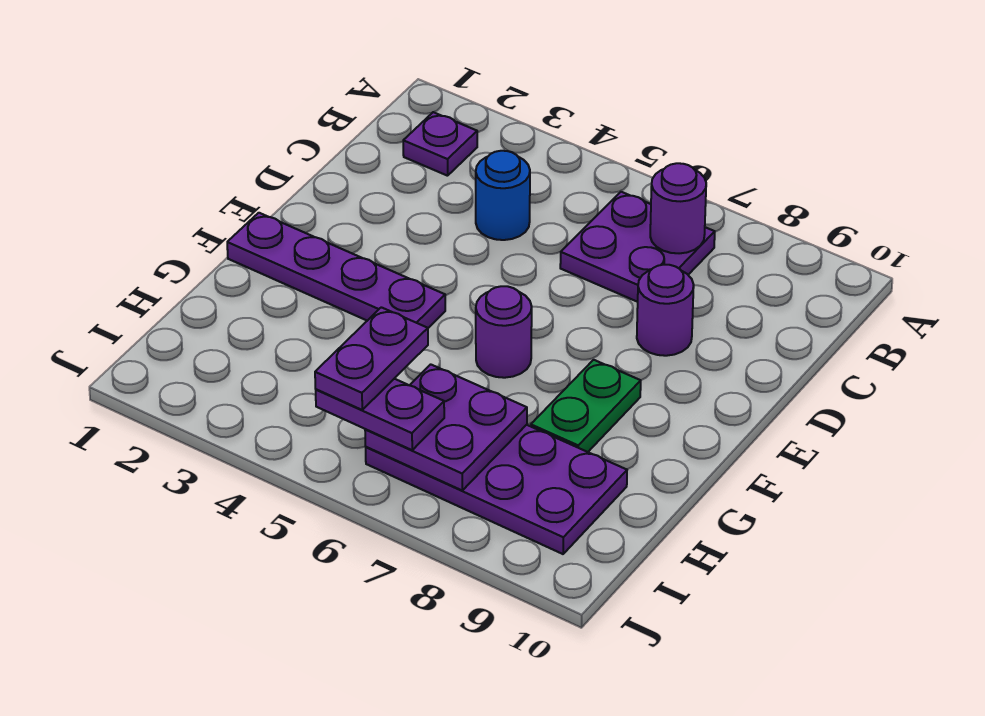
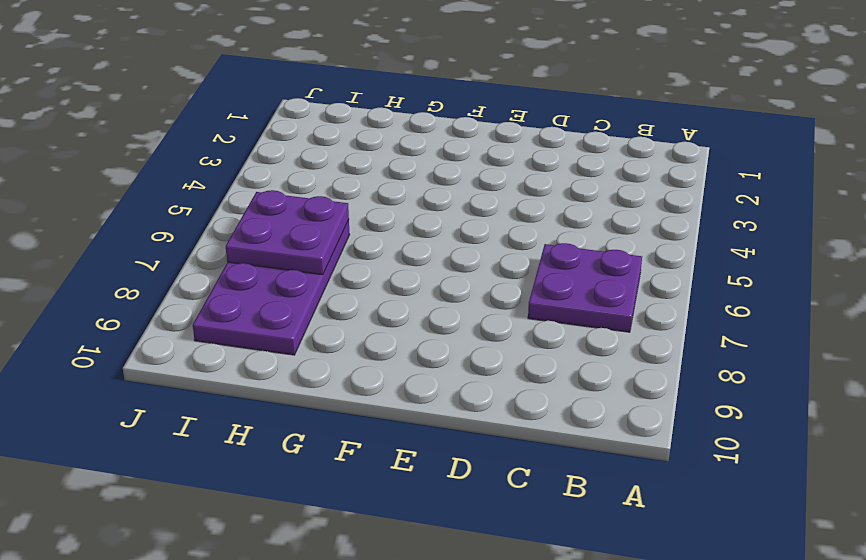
none -> purple 1x1 plate [403,112,477,176]
none -> blue 1x1 round brick [476,151,530,240]
none -> purple 1x1 round brick [637,265,694,356]

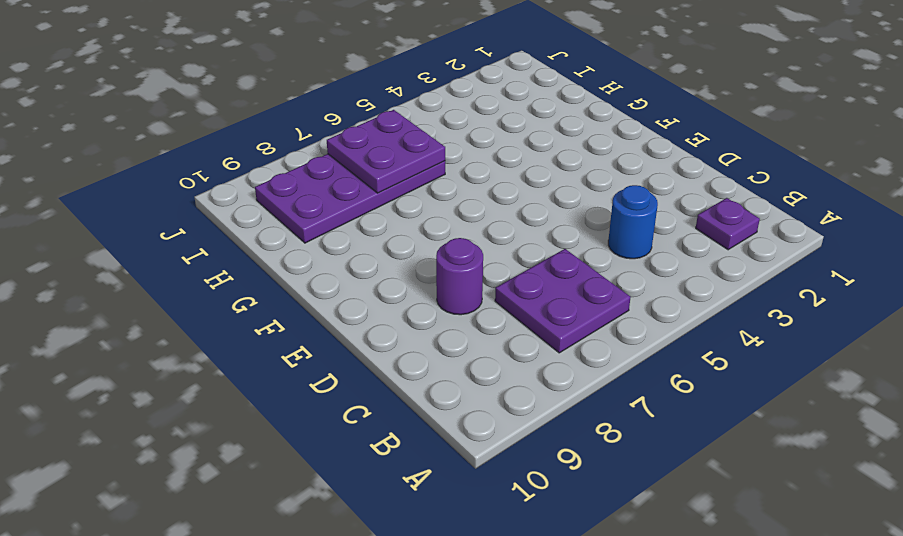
none -> purple 1x4 plate [227,213,445,328]
none -> purple 1x1 round brick [476,286,532,378]
none -> green 1x2 plate [531,360,641,452]

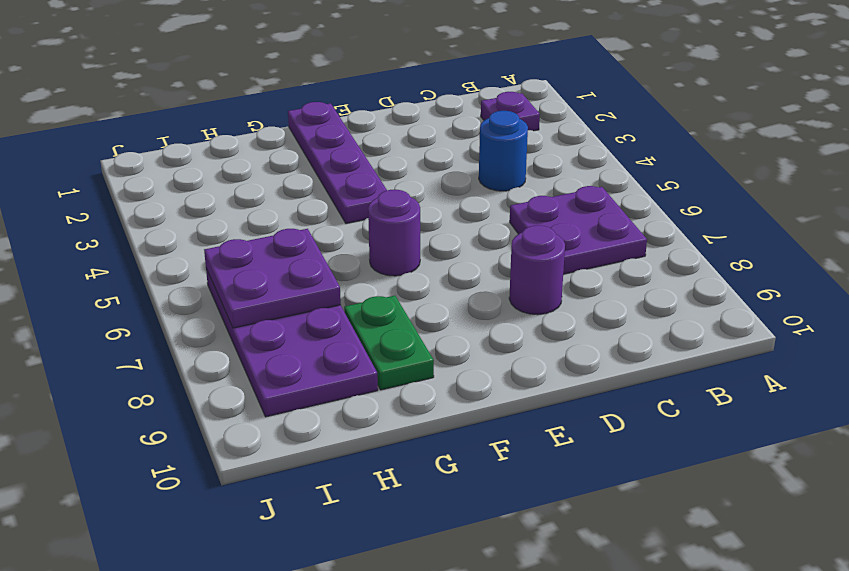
green 1x2 plate [344,296,434,390] -> green 1x2 plate turned to [531,360,641,452]
none -> purple 1x1 round brick [650,163,706,253]
none -> purple 1x2 plate [316,379,444,450]
none -> purple 1x2 plate [315,307,428,410]

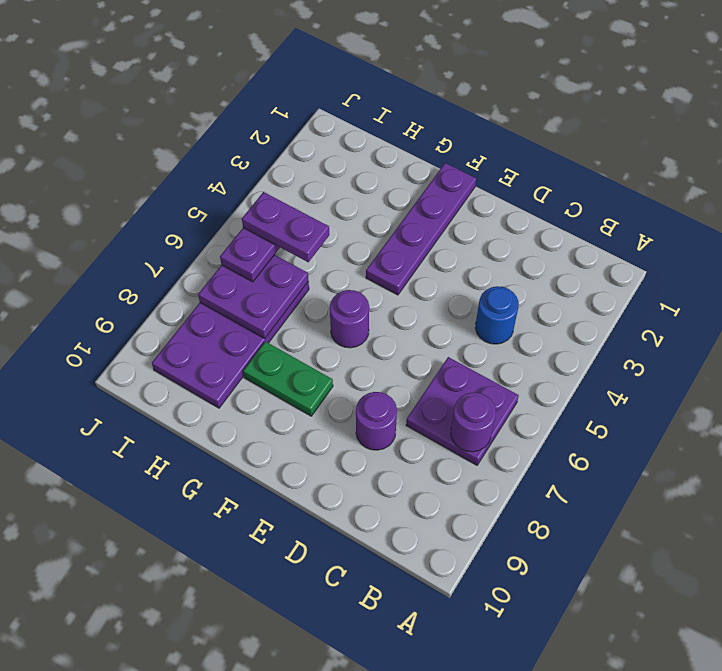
none -> purple 1x1 plate [403,112,477,176]

